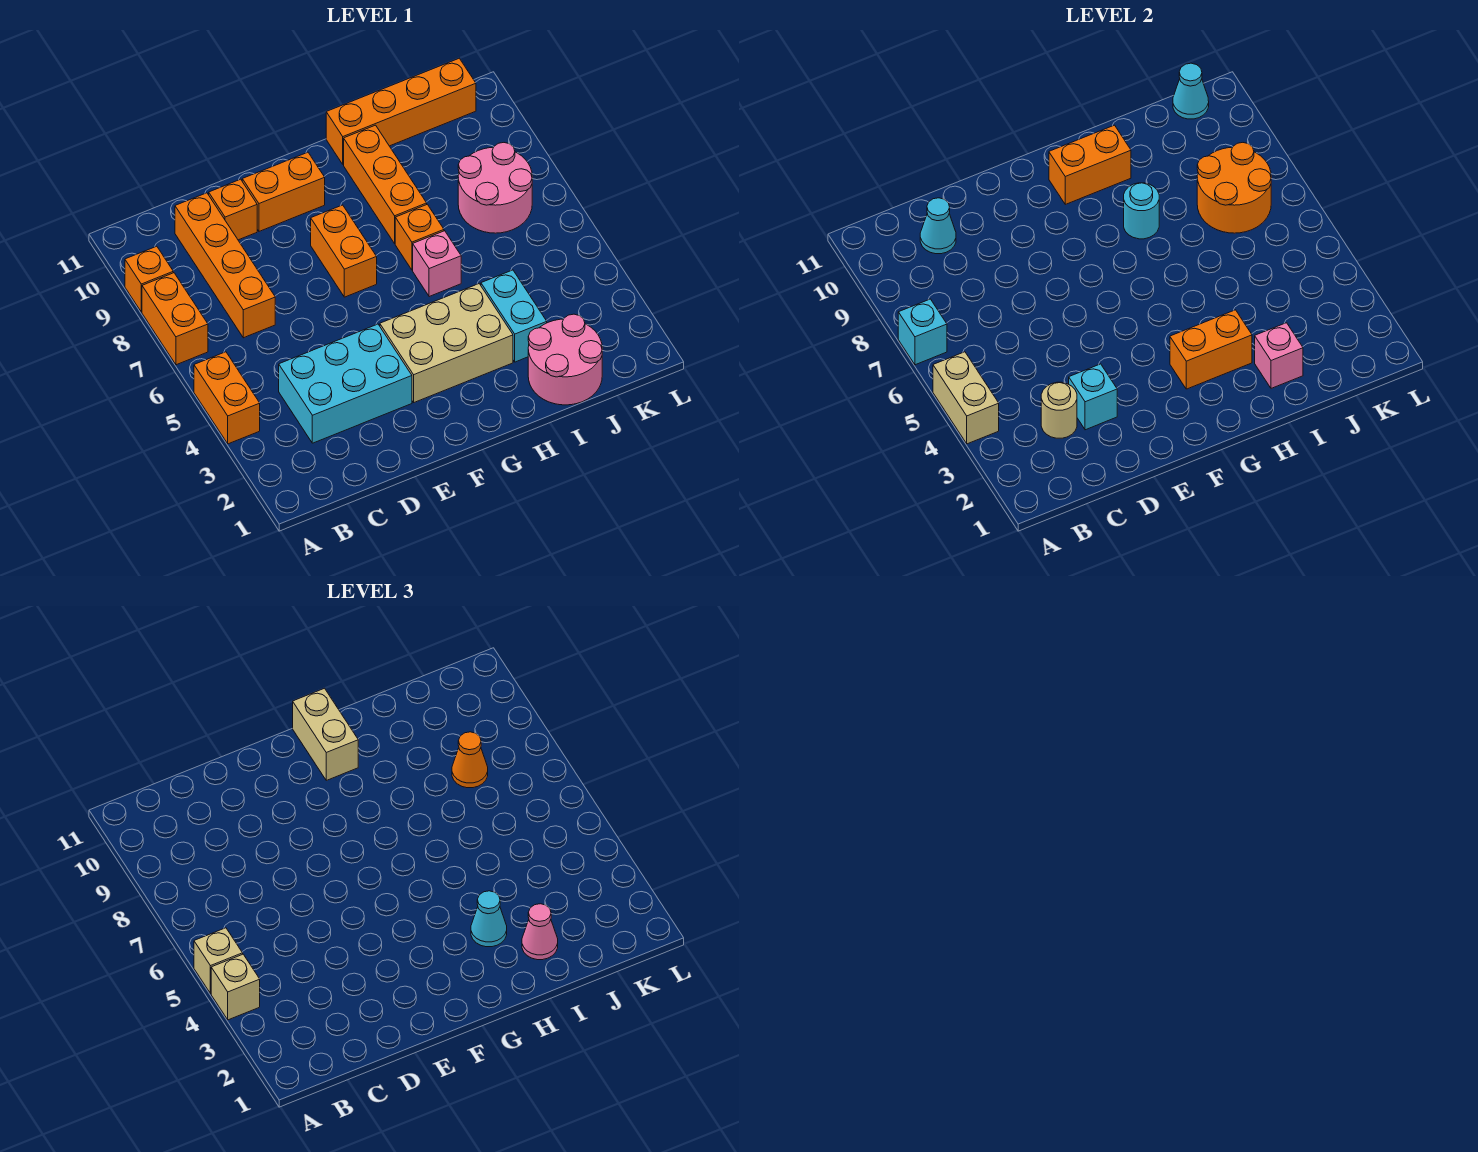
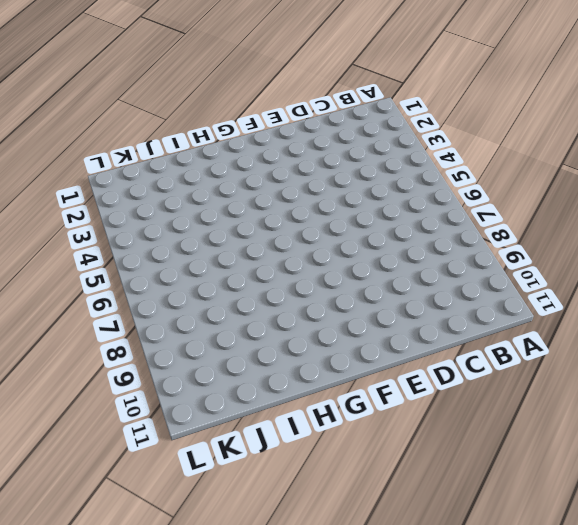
none -> orange 1x2 brick [194,352,260,444]
none -> orange 1x2 brick [142,273,208,365]
none -> orange 1x1 brick [125,246,173,312]
none -> cyan 2x3 brick [279,324,412,443]

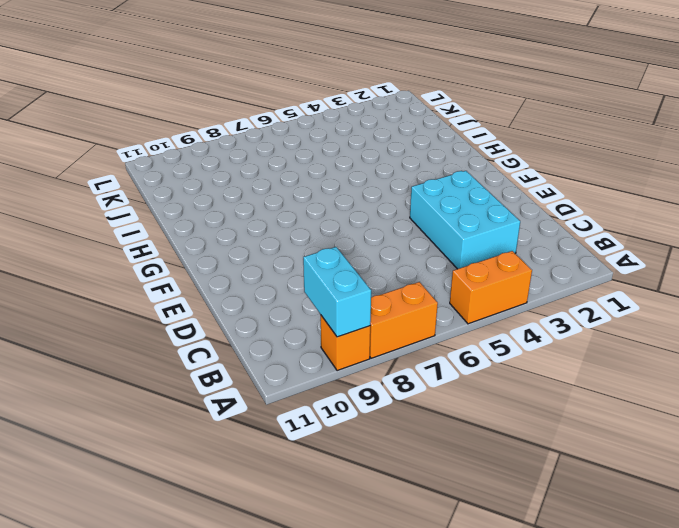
cyan 1x2 brick [303,247,371,337] -> cyan 1x2 brick turned to [481,270,547,362]
none -> orange 1x4 brick [175,193,275,338]
none -> orange 1x1 brick [209,179,257,240]
none -> orange 1x2 brick [242,152,325,231]
none -> tan 2x3 brick [380,284,513,402]

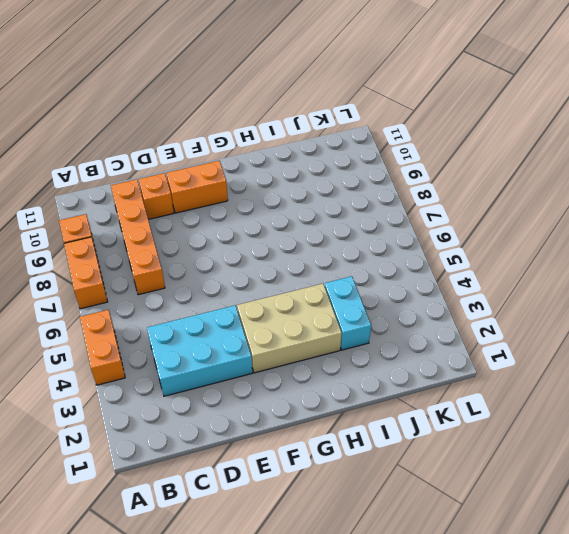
none -> orange 1x2 brick [311,205,377,297]
none -> pink 1x1 brick [413,231,461,297]
none -> orange 1x1 brick [395,204,444,270]
none -> orange 1x3 brick [344,125,427,243]

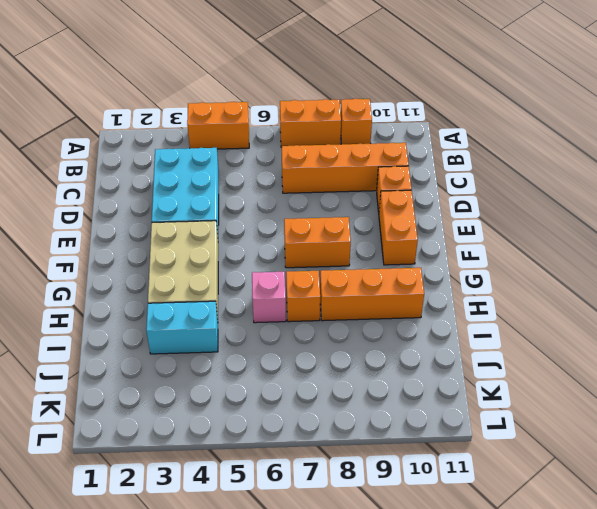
none -> orange 1x4 brick [326,58,476,164]
none -> pink 2x2 round brick [528,314,602,405]
none -> pink 2x2 round brick [458,143,532,233]
none -> tan 1x2 brick [933,352,999,444]

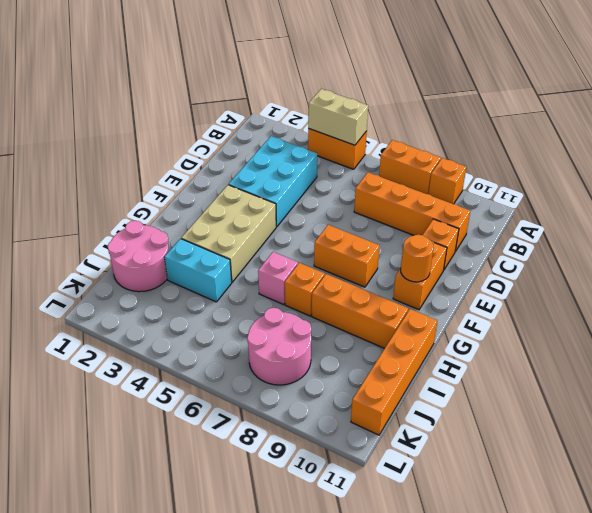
orange 1x1 round brick [401,235,433,282] -> none
none -> cyan 1x1 brick [898,299,947,365]
none -> tan 1x1 round brick [1041,382,1077,438]
none -> cyan 1x1 cone [920,198,956,254]
none -> cyan 1x1 brick [1069,364,1117,430]

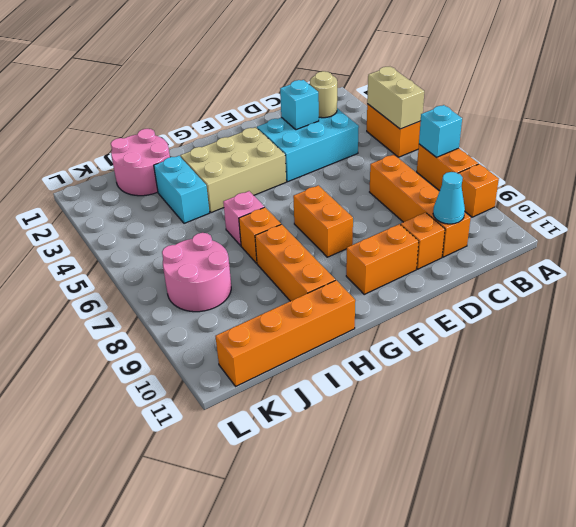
none -> orange 1x2 brick [1170,310,1252,389]
none -> orange 1x2 brick [1049,125,1131,204]
none -> cyan 1x1 round brick [1124,183,1159,239]
none -> pink 1x1 brick [1255,323,1303,388]

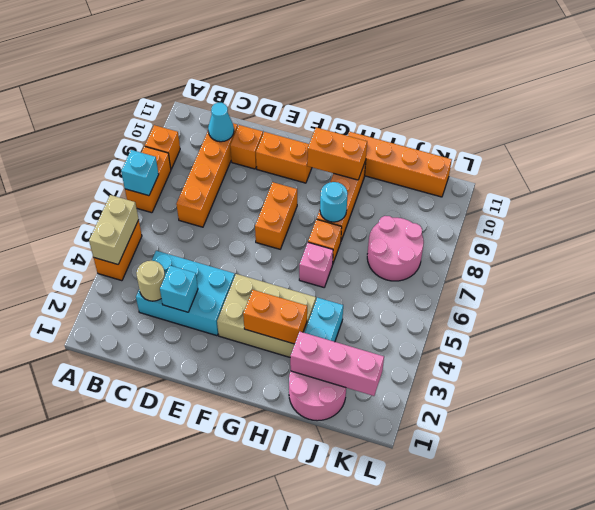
pink 1x3 brick [290,332,384,396] -> pink 1x1 brick [1255,323,1303,388]
none -> orange 2x2 round brick [1197,143,1271,233]
none -> cyan 1x1 cone [1173,63,1209,119]
none -> tan 1x1 brick [211,954,260,1020]
none -> tan 1x1 brick [194,928,243,994]

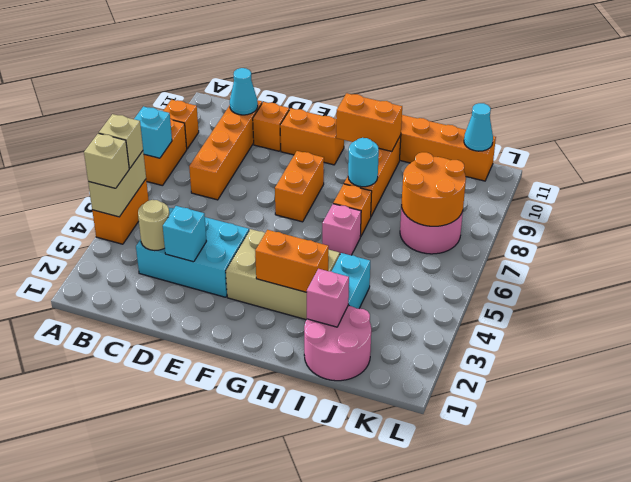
none -> tan 1x2 brick [293,688,358,780]
none -> cyan 1x1 cone [471,891,507,947]
none -> pink 1x1 cone [522,904,558,960]
none -> orange 1x1 cone [452,732,488,788]

